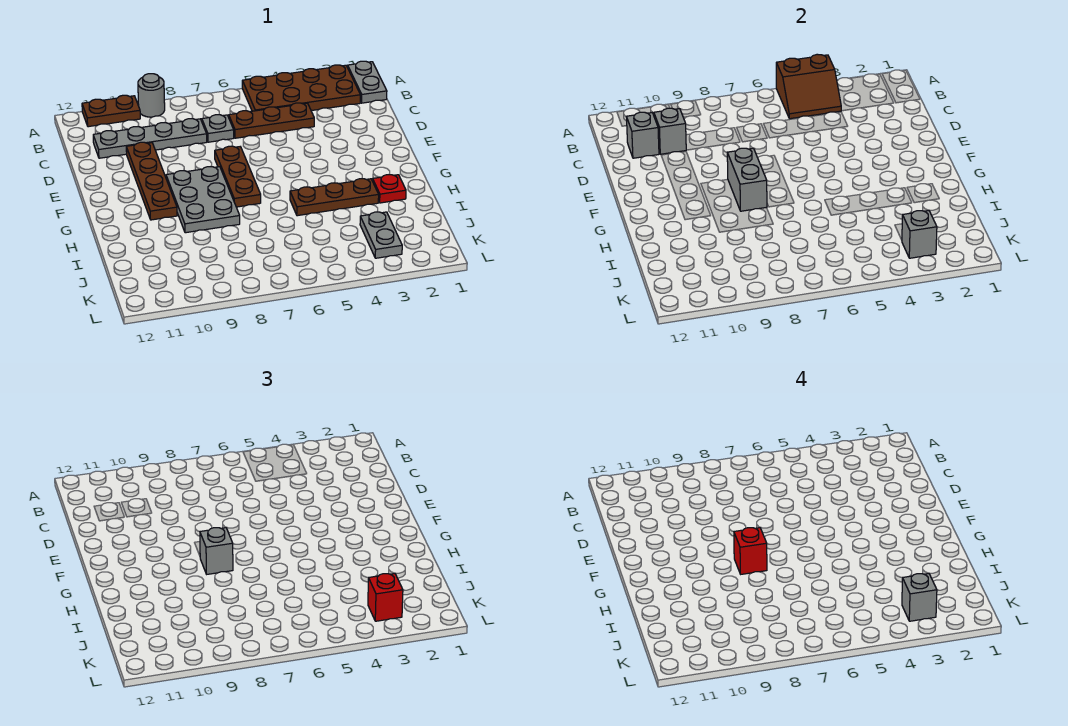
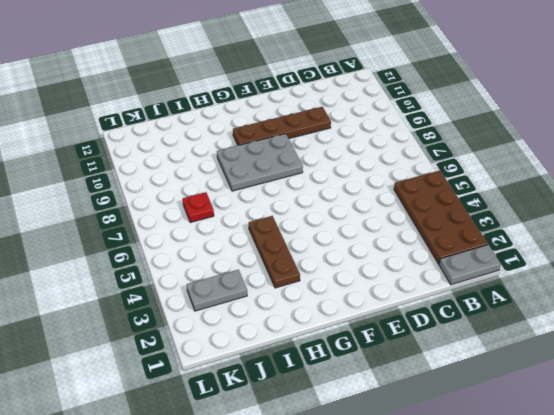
red 1x1 plate [183,192,214,223] -> red 1x1 plate moved to [373,175,406,203]
none -> grey 1x1 round brick [138,74,165,117]
none -> brown 1x2 plate [82,95,140,127]
none -> brown 1x3 plate [229,103,314,138]

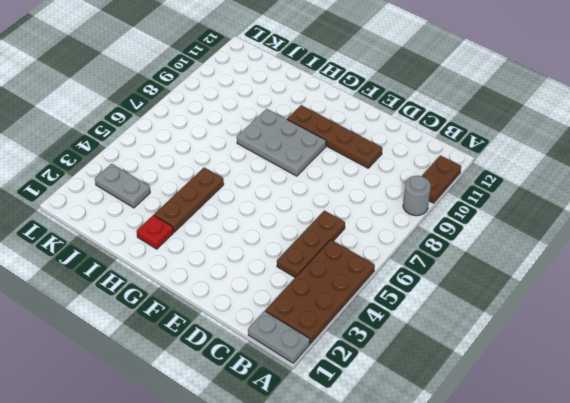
none -> grey 1x1 plate [202,115,234,142]
none -> grey 1x4 plate [93,119,207,158]
none -> brown 1x3 plate [215,146,261,207]

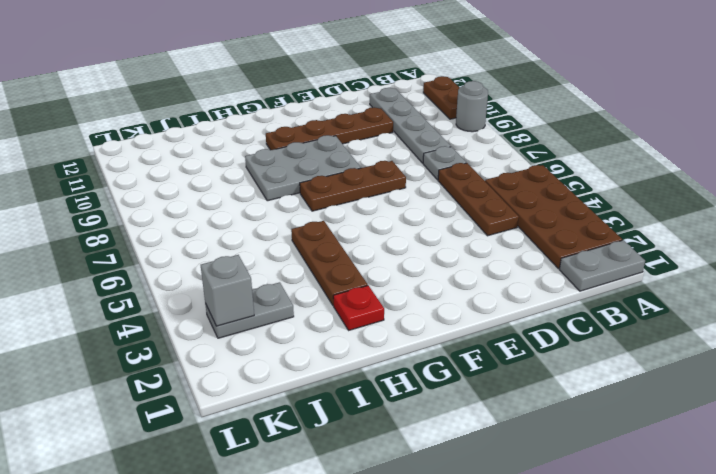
none -> brown 2x2 slope [776,54,841,119]
none -> grey 1x1 brick [654,108,686,154]
none -> grey 1x1 brick [626,112,659,158]

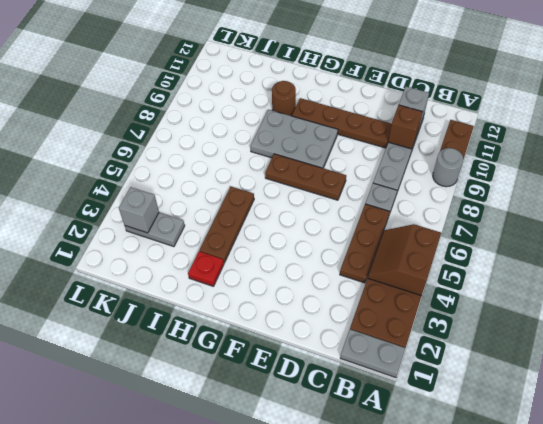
brown 1x1 brick [388,105,423,149] -> grey 1x1 brick [654,108,686,154]
brown 1x1 round brick [272,81,296,116] -> none
none -> grey 1x2 brick [727,148,767,211]
none -> grey 1x1 brick [200,528,233,574]
none -> red 1x1 brick [368,574,403,621]

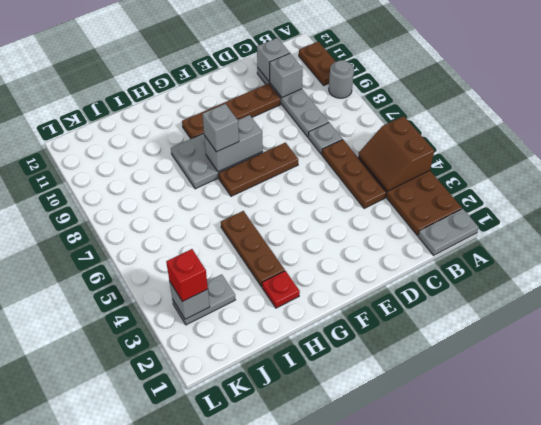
none -> red 1x1 brick [734,528,767,574]
none -> grey 1x1 brick [902,574,937,621]

